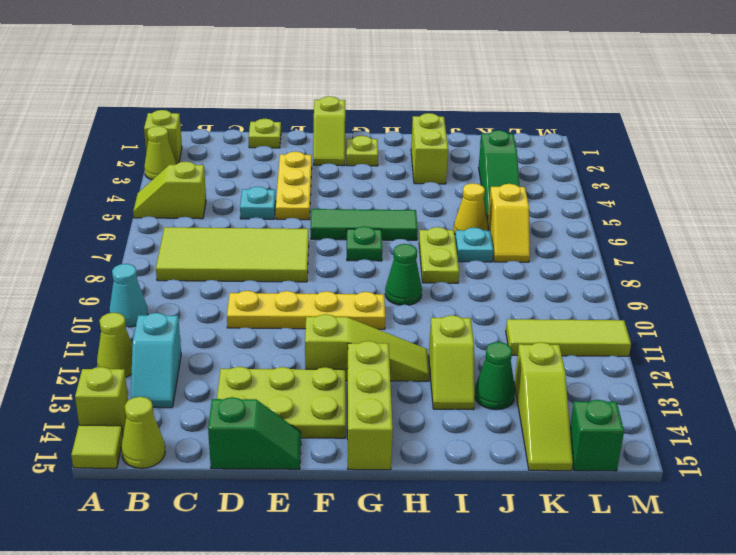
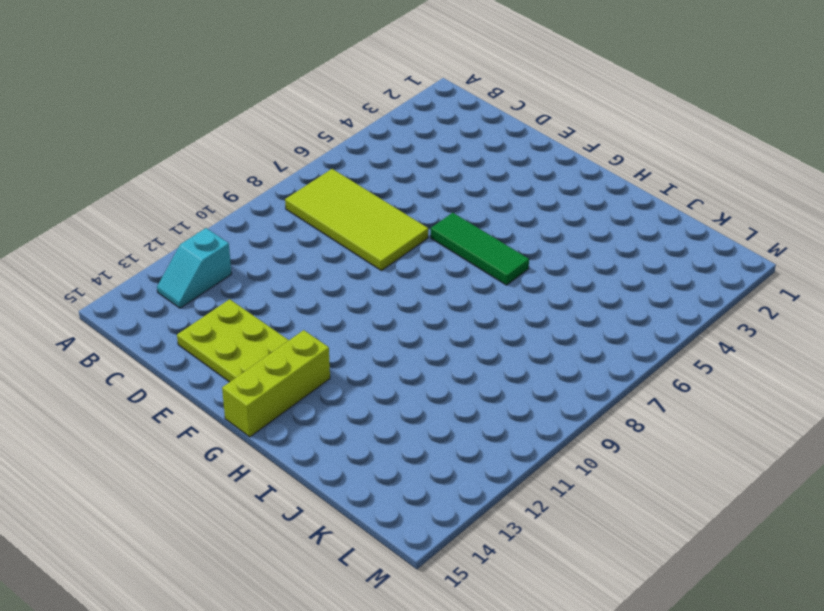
none -> lime 1x1 brick [144,110,182,164]
none -> lime 1x1 cone [144,126,176,180]
none -> lime 1x2 slope [133,162,206,219]
none -> cyan 1x1 cone [109,264,148,327]

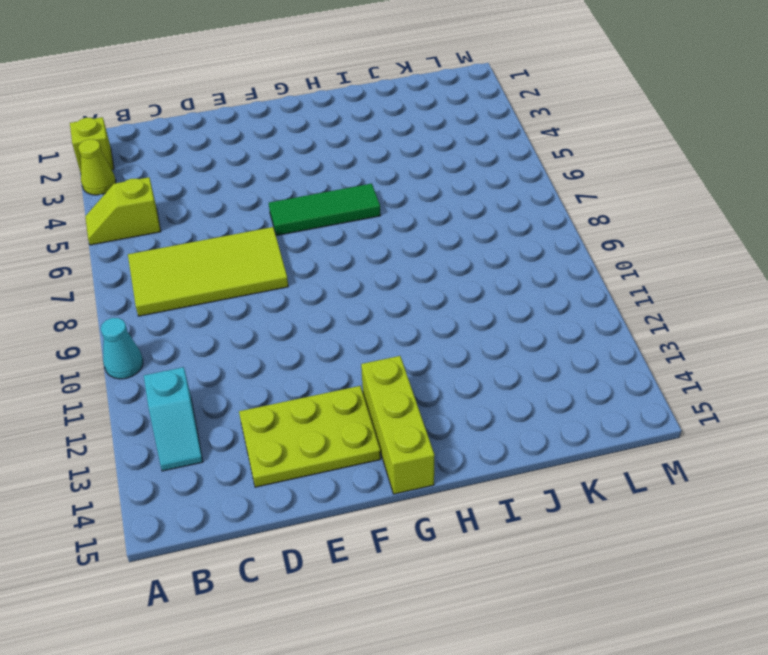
none -> lime 1x1 cone [97,313,133,377]
none -> lime 1x1 brick [75,367,128,434]
none -> lime 1x1 tile [71,425,123,468]
none -> lime 1x1 cone [121,397,165,468]

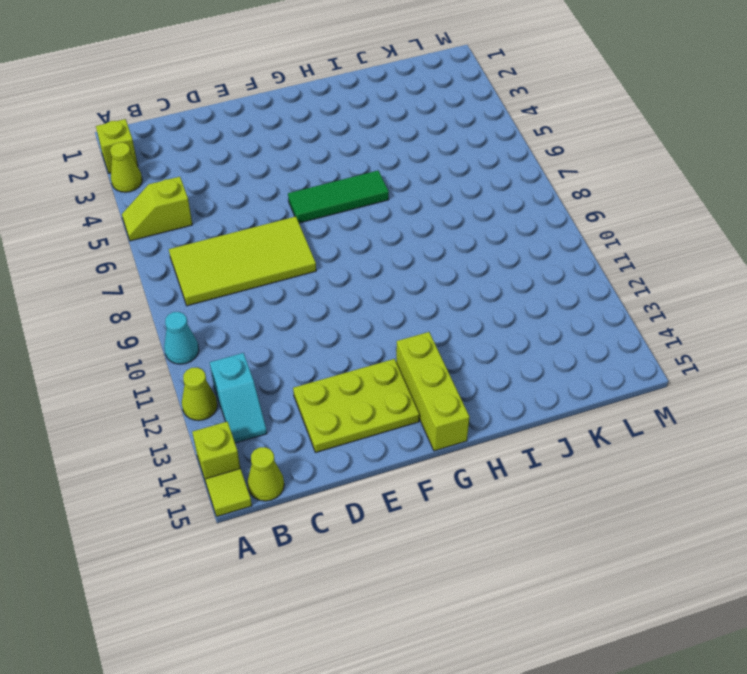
none -> lime 1x1 plate [249,119,281,148]
none -> cyan 1x1 plate [240,187,276,219]
none -> yellow 1x4 plate [227,291,385,329]
none -> green 1x2 slope [208,397,301,469]

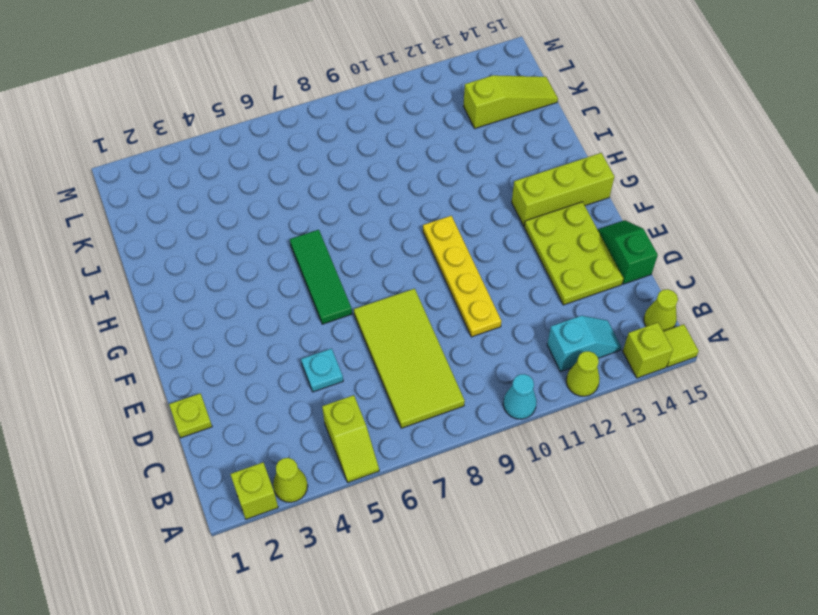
none -> yellow 1x3 plate [276,152,312,220]
none -> lime 1x2 slope [313,96,345,166]
none -> lime 1x3 slope [305,314,429,381]
none -> lime 1x1 plate [346,136,378,166]

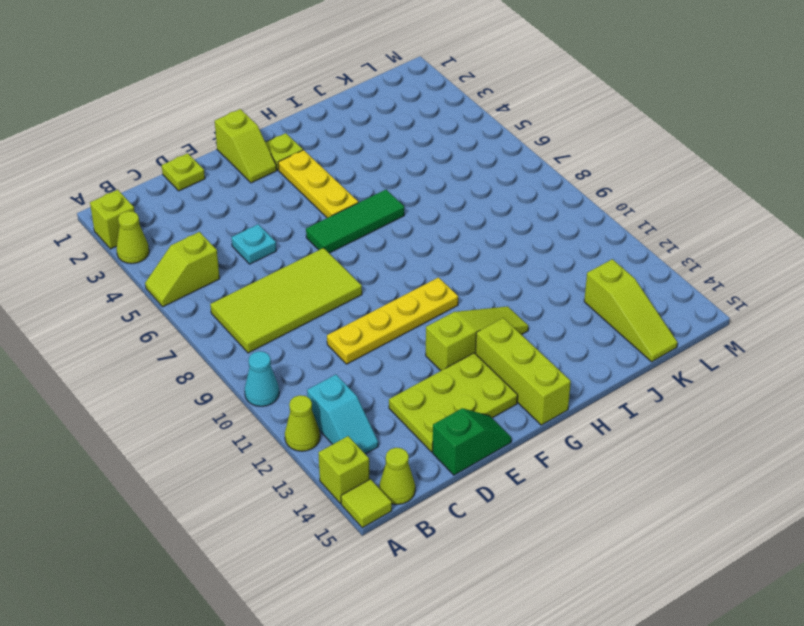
yellow 1x3 plate [278,150,358,218] -> yellow 1x3 plate moved to [276,152,312,220]
none -> green 1x1 plate [347,226,382,261]
none -> green 1x1 cone [385,244,422,305]
none -> lime 1x2 brick [411,113,448,184]
none -> lime 1x2 plate [419,227,459,283]

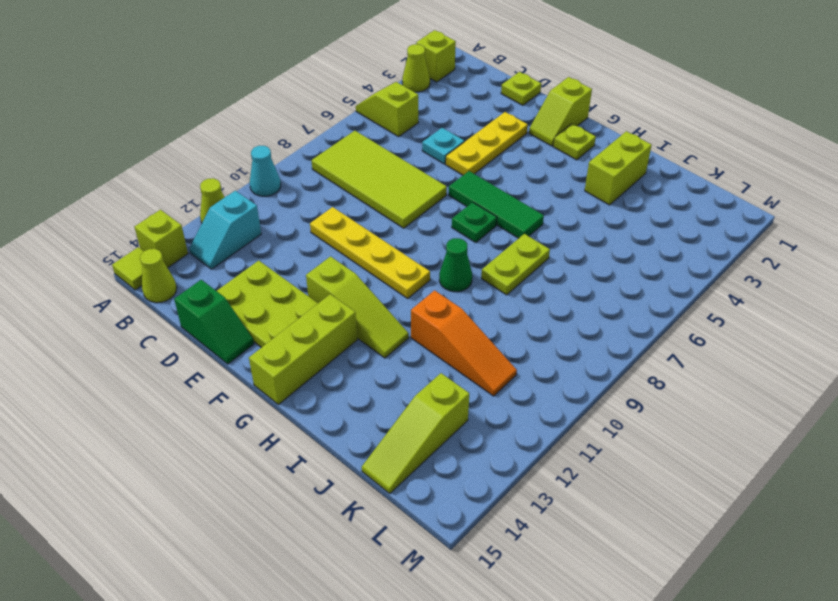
orange 1x3 slope [411,290,517,396] -> lime 1x3 tile [506,319,631,356]
none -> lime 1x2 slope [429,315,475,410]
none -> yellow 1x1 cone [454,183,488,234]
none -> cyan 1x1 plate [455,228,493,262]
none -> green 1x1 cone [475,342,515,410]

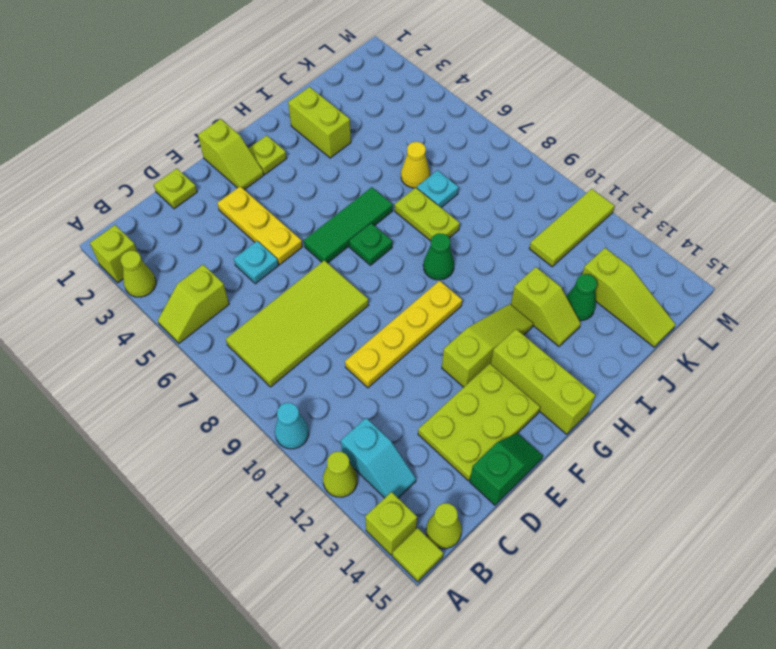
none -> green 1x3 slope [479,130,519,220]
none -> yellow 1x2 slope [487,184,530,262]
none -> green 1x1 brick [570,400,624,471]

